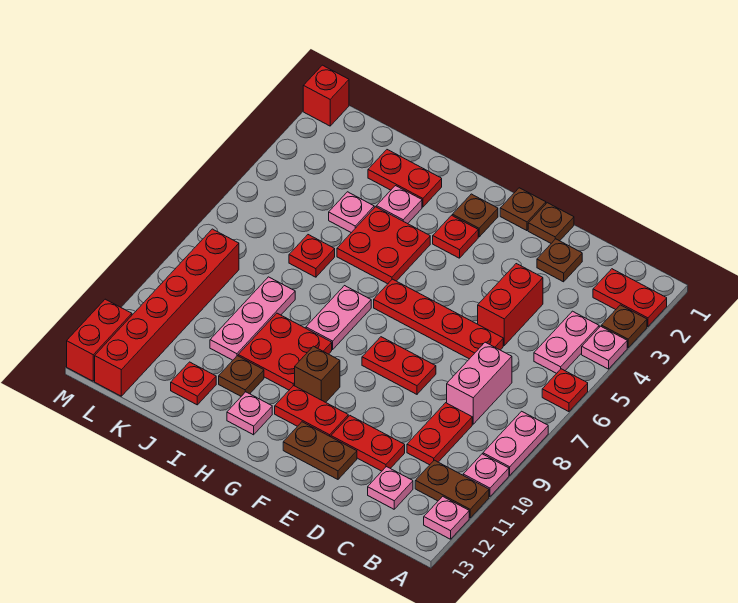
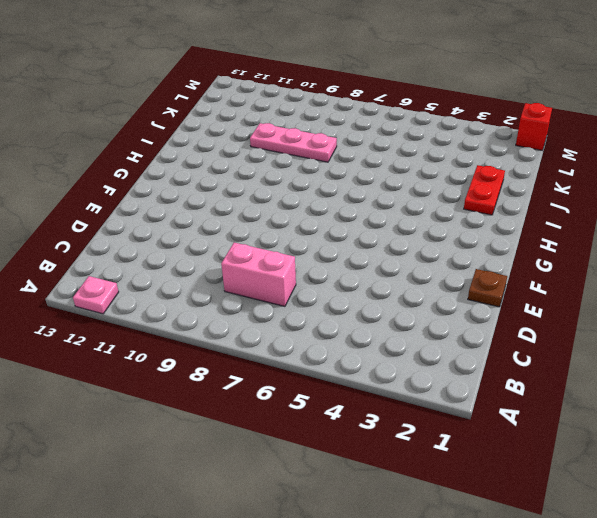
none -> red 1x2 plate [593,269,667,327]
none -> brown 1x1 plate [601,305,647,348]
none -> pink 1x1 plate [582,326,627,369]
none -> red 1x1 plate [542,369,588,412]

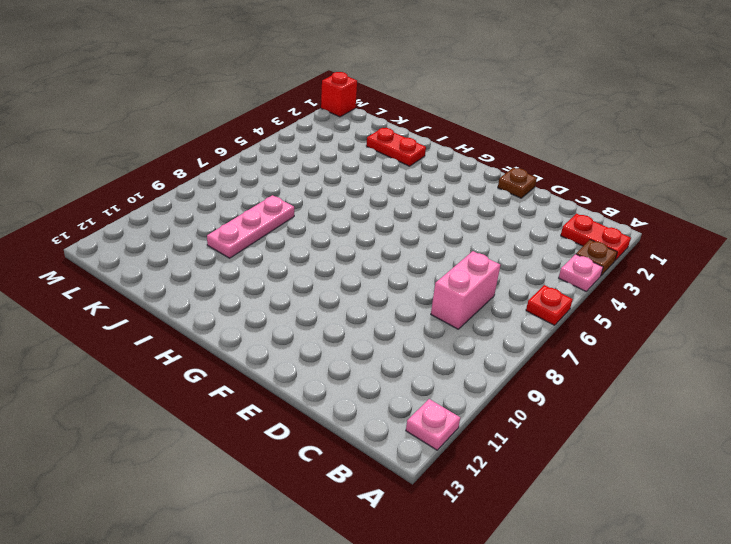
none -> pink 1x2 plate [483,411,548,475]
none -> pink 1x1 plate [463,454,509,497]
none -> brown 1x2 plate [415,460,489,518]
none -> pink 1x2 plate [534,311,599,373]

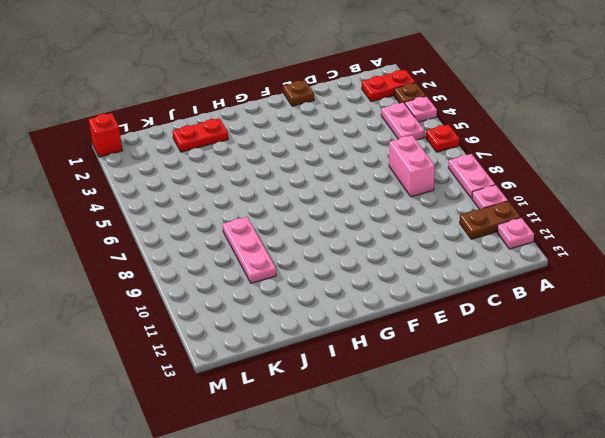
none -> red 1x2 plate [407,403,472,465]
none -> pink 1x1 plate [368,467,413,509]
none -> brown 1x1 plate [537,239,582,282]
none -> red 1x2 brick [478,264,543,345]

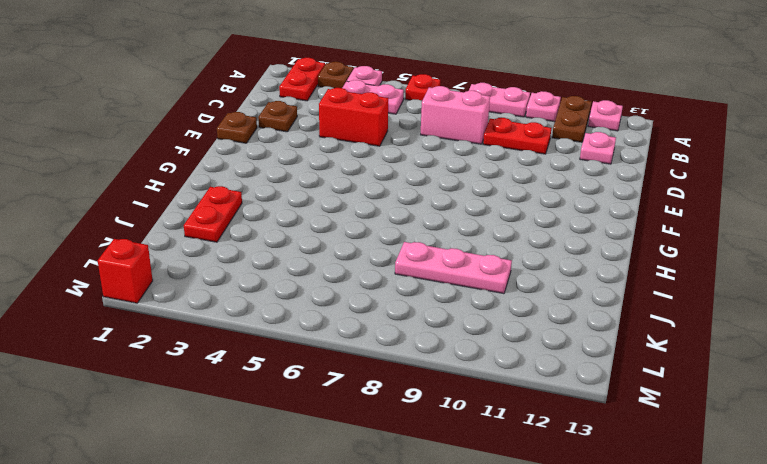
none -> red 1x4 plate [374,279,503,359]
none -> red 1x2 plate [331,416,405,471]
none -> red 1x2 plate [362,337,436,394]
none -> brown 1x2 plate [283,422,357,479]

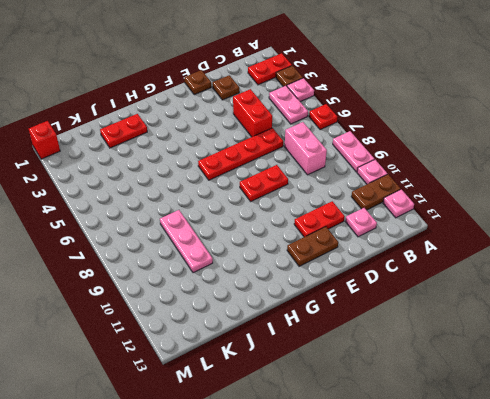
none -> red 1x2 plate [407,403,472,465]
none -> brown 1x1 plate [500,188,546,231]
none -> red 1x2 plate [275,386,348,437]
none -> brown 1x1 plate [452,194,498,237]

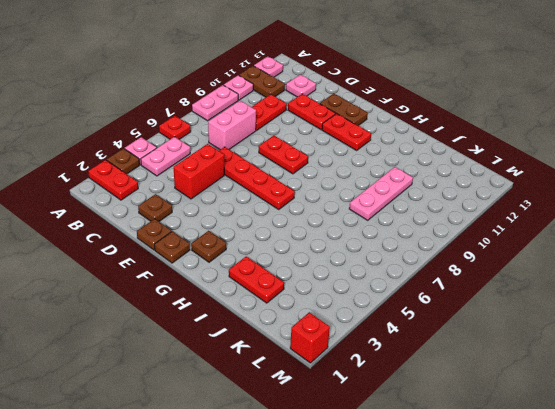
none -> red 1x1 plate [433,215,478,258]
none -> brown 1x1 brick [295,346,340,402]
none -> red 2x2 plate [337,207,430,284]
none -> pink 1x2 plate [306,286,371,350]

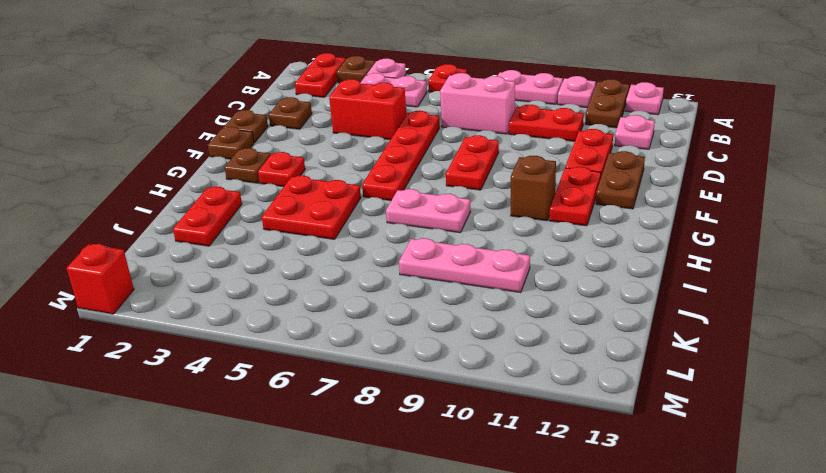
none -> red 2x2 plate [238,313,332,390]
none -> pink 1x1 plate [227,392,272,435]
none -> pink 1x1 plate [376,186,422,224]
none -> brown 1x1 plate [219,356,264,396]

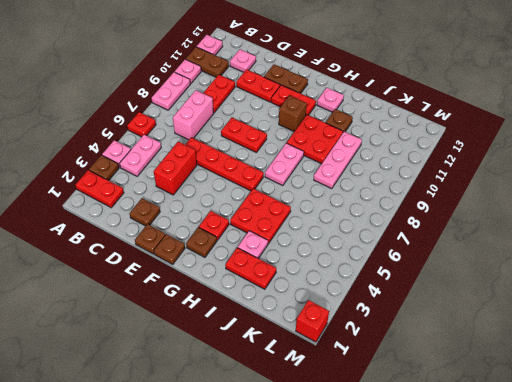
none -> pink 1x1 plate [329,192,374,233]
none -> red 1x1 plate [289,235,335,277]
none -> red 1x1 plate [171,362,216,405]
none -> red 1x6 brick [95,229,239,396]

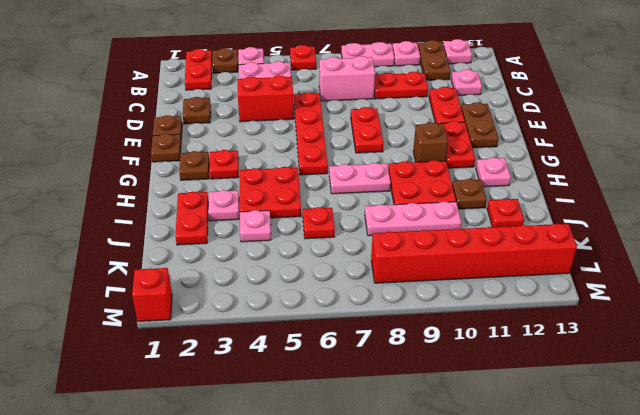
none -> red 1x2 brick [67,299,132,381]

